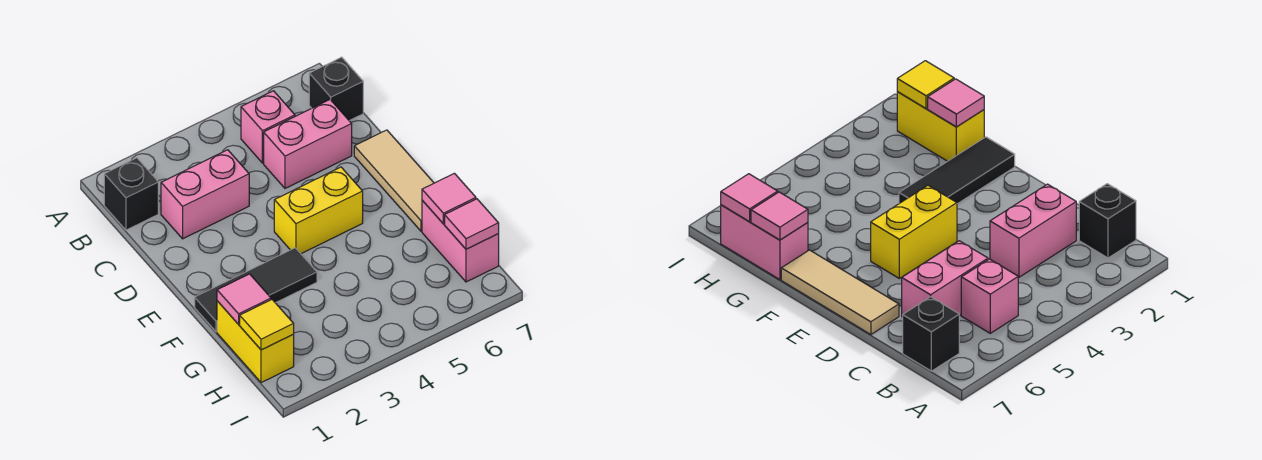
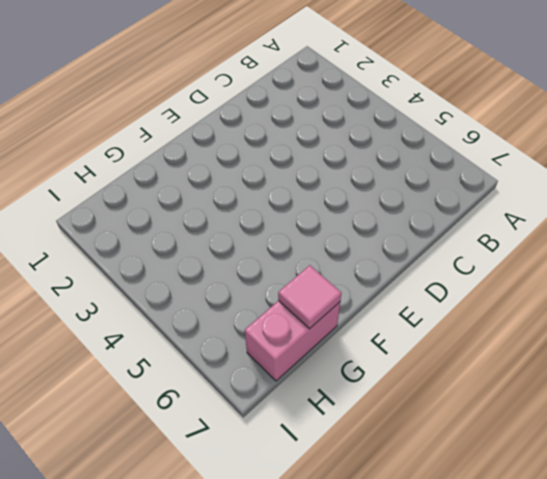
none -> black 1x1 brick [104,158,158,230]
none -> pink 1x1 brick [241,91,295,163]
none -> black 1x1 brick [309,57,363,121]

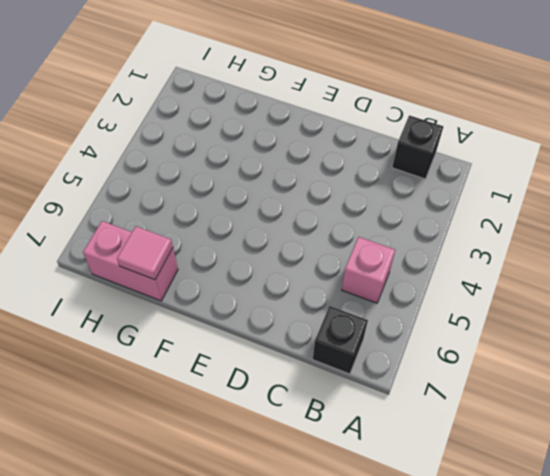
none -> pink 1x2 brick [161,150,249,239]
none -> pink 1x2 brick [264,100,352,188]
none -> tan 1x3 tile [354,130,434,231]

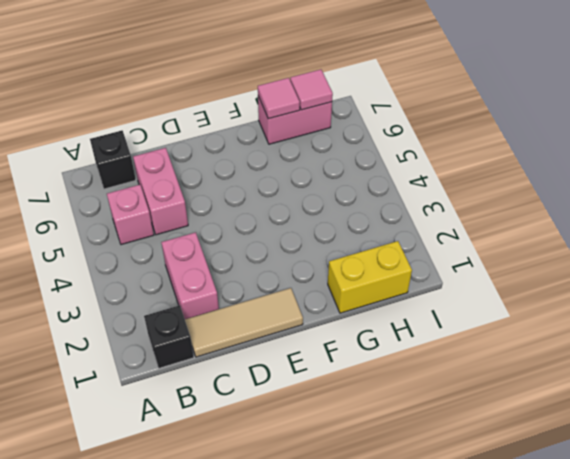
tan 1x3 tile [185,288,303,357] -> tan 1x3 tile moved to [354,130,434,231]
none -> yellow 1x2 brick [274,167,363,254]
none -> black 1x3 tile [195,248,317,332]
none -> pink 1x1 tile [217,274,271,324]

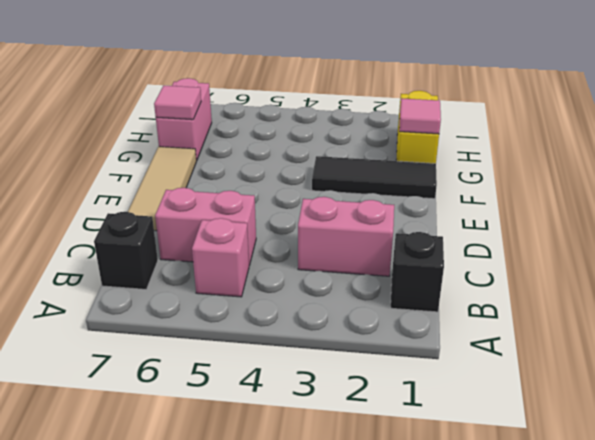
none -> yellow 1x2 brick [274,167,363,254]
none -> yellow 1x1 tile [240,300,294,350]
none -> pink 1x1 tile [445,199,499,249]

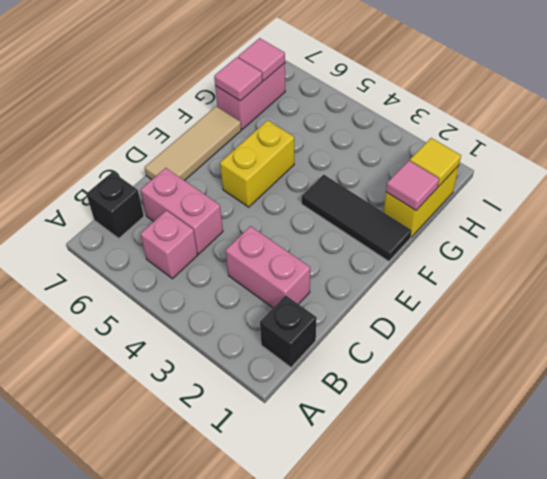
yellow 1x2 brick [220,120,294,207] -> yellow 1x2 brick turned to [274,167,363,254]

